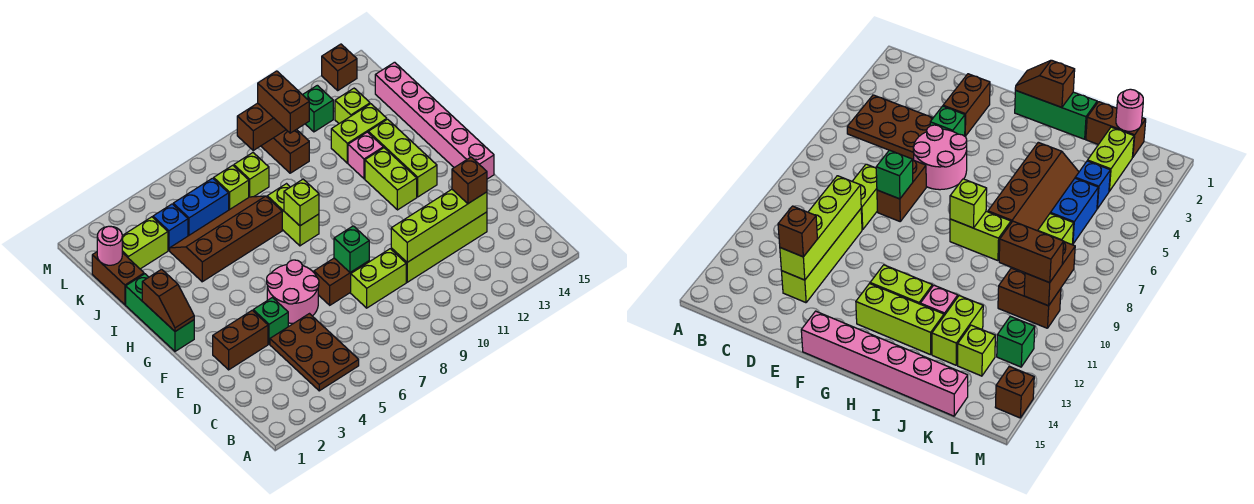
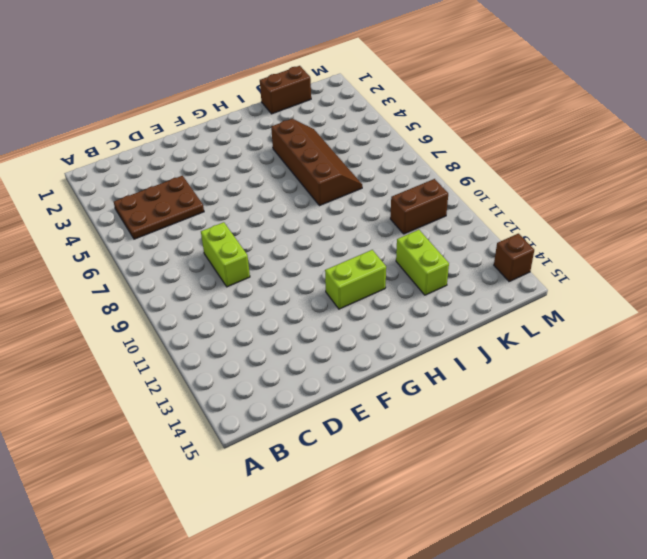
none -> lime 1x4 brick [391,212,487,282]
none -> brown 1x2 brick [213,310,268,370]
none -> green 1x1 brick [253,298,288,344]
none -> pink 2x2 round brick [267,260,319,323]

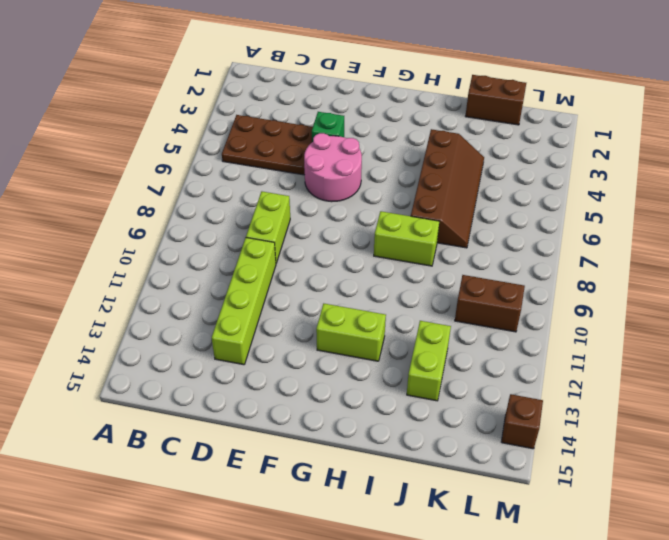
none -> brown 1x2 brick [213,310,268,370]
none -> brown 1x2 brick [314,258,369,305]
none -> pink 1x6 brick [375,62,494,179]
none -> green 1x3 brick [126,274,194,351]

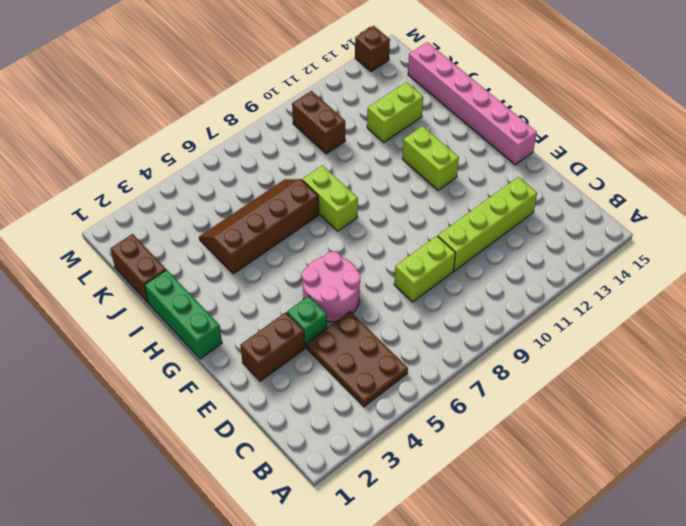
none -> brown 1x2 brick [314,258,369,305]
none -> lime 1x3 brick [368,119,437,197]
none -> pink 1x1 brick [348,132,383,179]
none -> lime 1x2 brick [122,217,168,269]

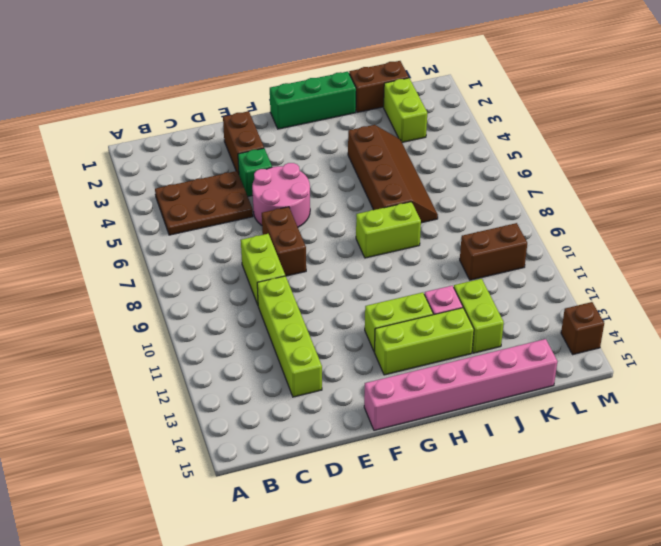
none -> blue 1x1 brick [153,204,188,250]
none -> blue 1x2 brick [173,178,229,236]
none -> lime 1x1 brick [214,165,249,210]
none -> lime 1x1 brick [234,153,269,197]

